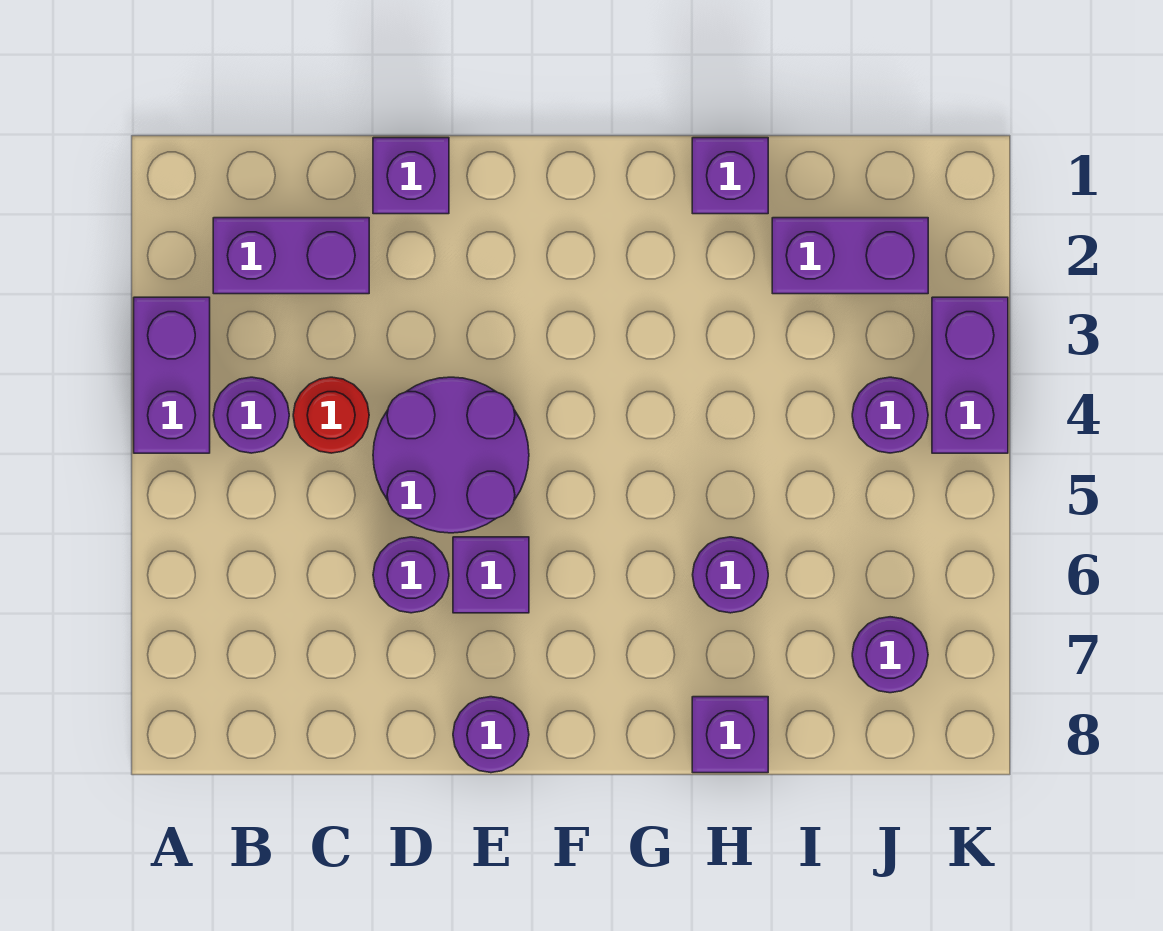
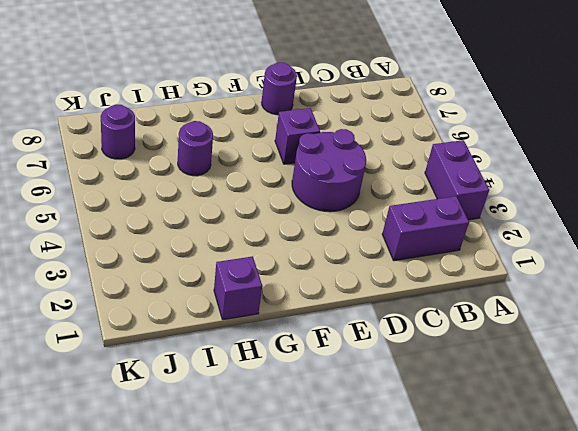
none -> purple 1x1 round brick [213,377,289,453]
none -> red 1x1 round brick [293,377,369,453]
none -> purple 1x1 brick [373,138,449,214]

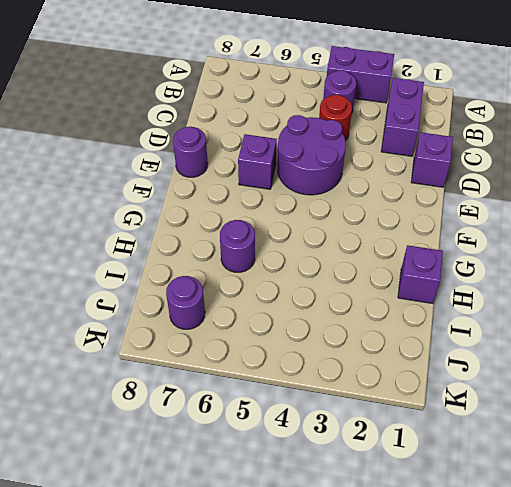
none -> purple 1x1 round brick [373,537,449,613]
none -> purple 1x1 brick [692,697,768,773]
none -> purple 1x2 brick [772,218,928,294]

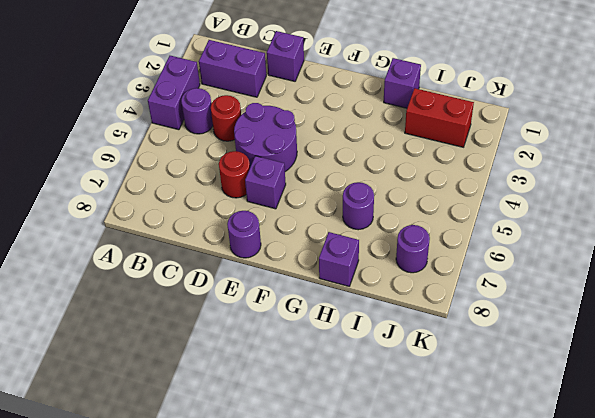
red 1x1 round brick [219,151,250,198] -> purple 1x1 round brick [373,537,449,613]
red 1x2 brick [405,88,474,147] -> purple 1x2 brick [772,218,928,294]
none -> purple 1x1 round brick [852,377,928,453]
none -> purple 1x2 brick [932,297,1008,453]

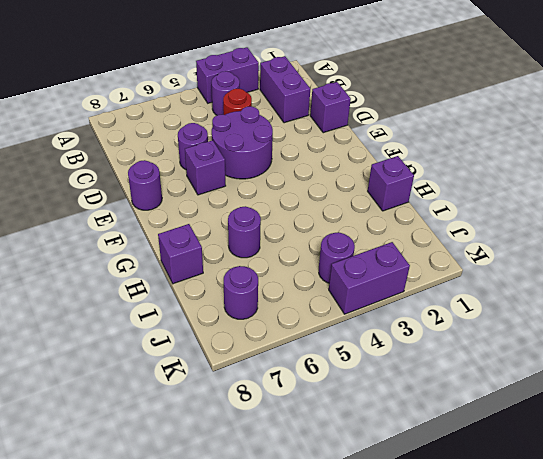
none -> purple 1x2 brick [772,218,928,294]

